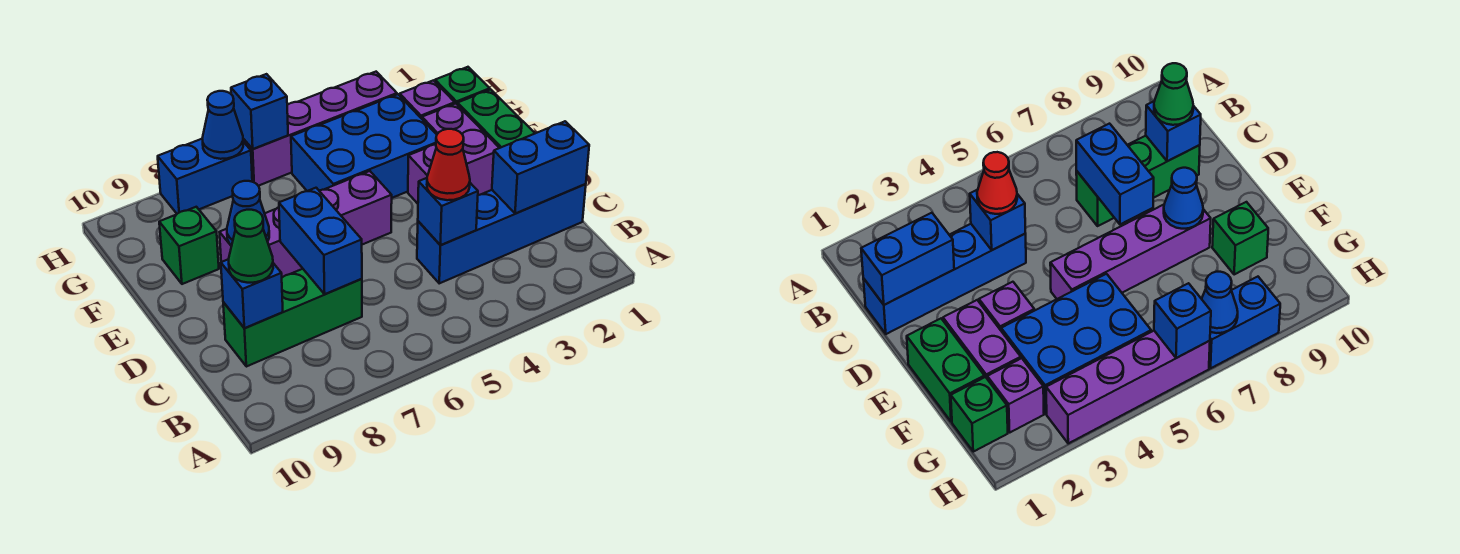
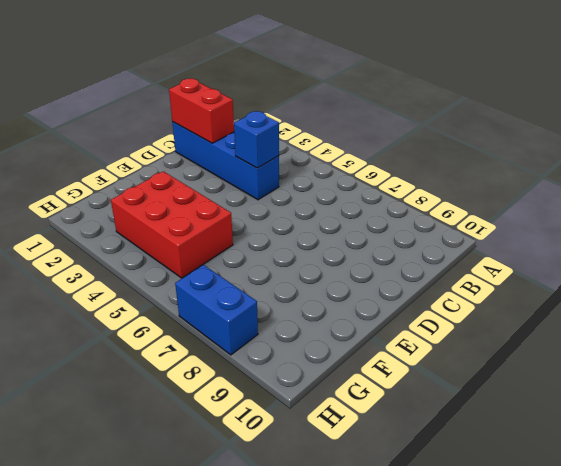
red 1x2 brick [169,79,234,143] -> blue 1x2 brick [492,121,589,214]
red 2x3 brick [111,171,233,278] -> blue 2x3 brick [291,94,437,198]
none -> green 1x3 brick [223,269,362,367]
none -> green 1x2 brick [458,90,535,148]
none -> purple 1x2 brick [422,103,499,195]

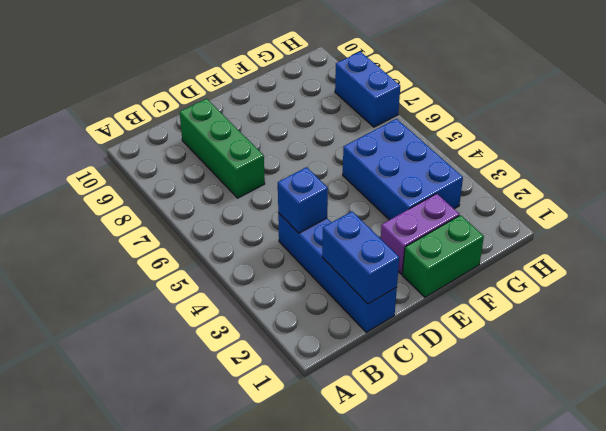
none -> purple 1x1 brick [408,145,436,204]
none -> purple 1x4 brick [220,171,392,277]
none -> green 1x1 brick [159,207,219,284]

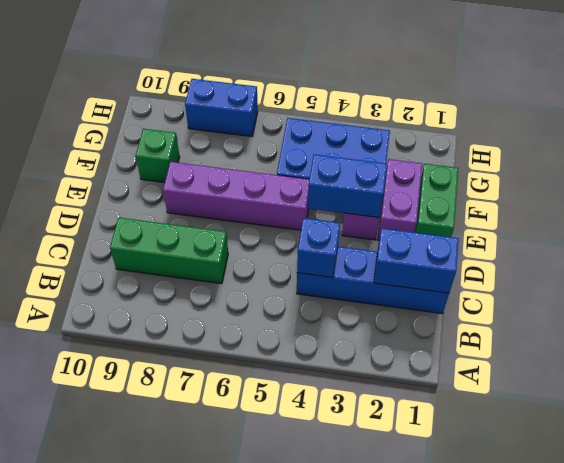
blue 1x2 brick [308,155,387,218] -> blue 1x2 brick turned to [279,188,362,294]
none -> green 1x1 brick [435,67,490,105]
none -> purple 1x1 brick [400,80,455,119]
none -> purple 1x4 brick [243,72,397,186]

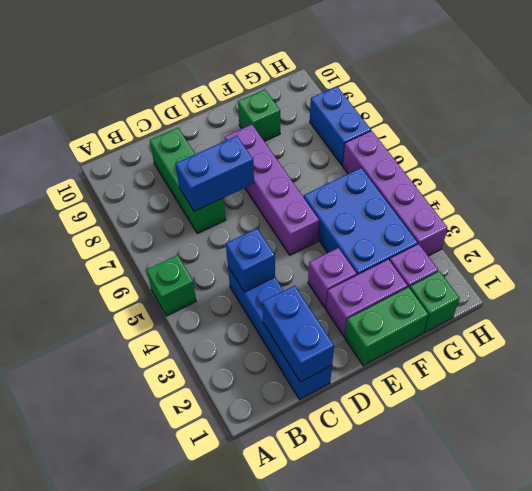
green 1x1 brick [147,255,196,316] -> none
none -> blue 1x1 brick [221,259,283,328]
none -> blue 1x1 cone [227,181,269,245]
none -> blue 1x1 brick [231,74,288,149]

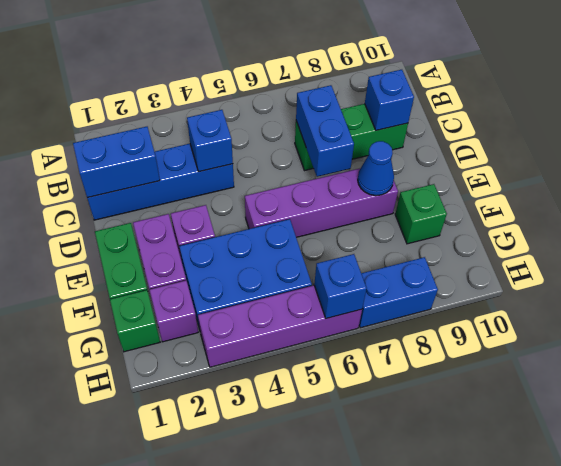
none -> blue 1x1 cone [202,91,243,159]
none -> red 1x1 cone [427,129,470,200]
none -> green 1x1 cone [229,210,273,283]

